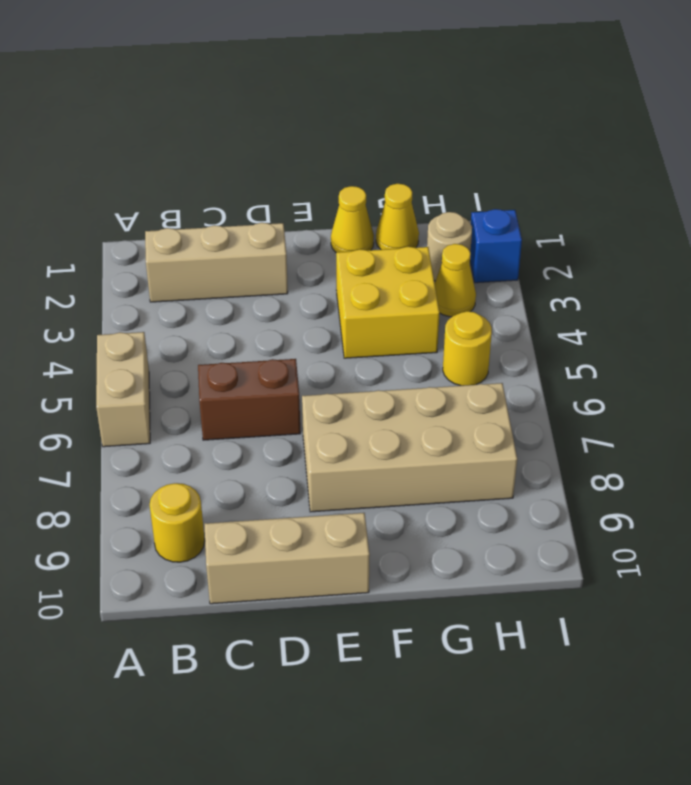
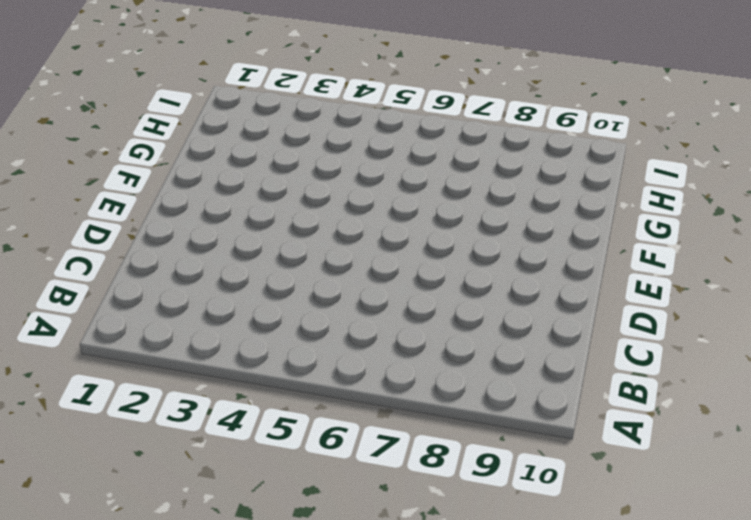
none -> tan 1x2 brick [96,332,150,447]
none -> tan 1x3 brick [145,223,288,302]
none -> yellow 1x1 round brick [150,483,205,562]

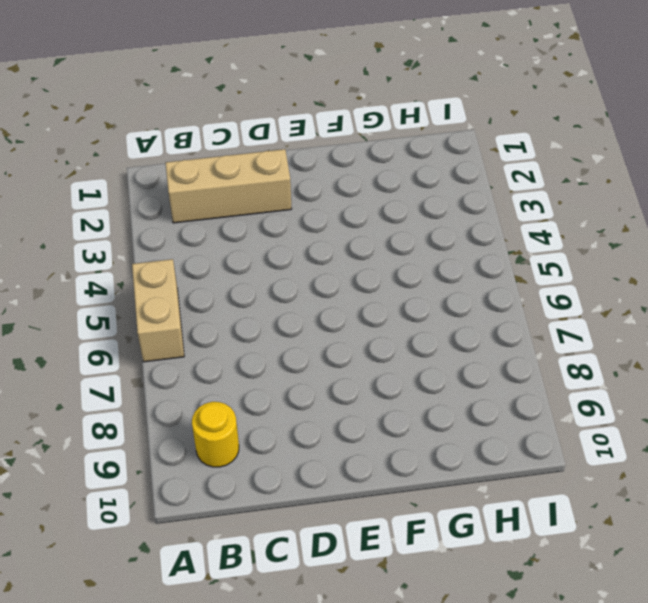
none -> brown 1x2 brick [198,359,300,440]
none -> tan 1x3 brick [205,513,370,604]
none -> tan 2x4 brick [302,383,517,512]

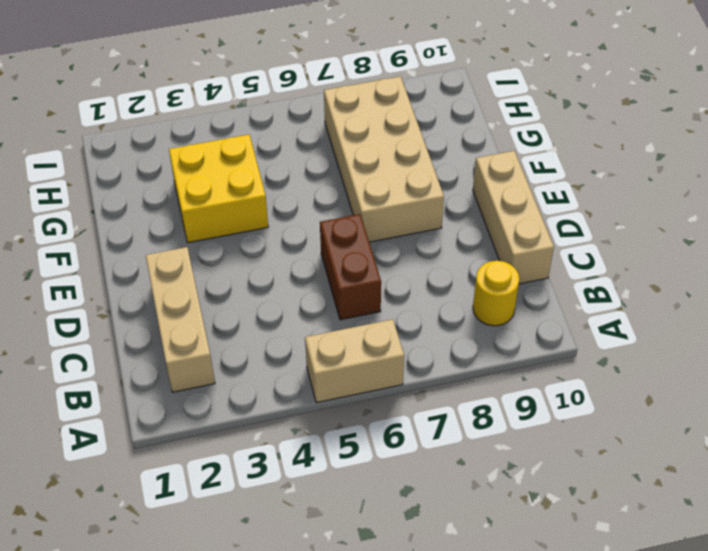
none -> yellow 1x1 cone [331,186,374,252]
none -> yellow 1x1 cone [376,184,419,250]
none -> tan 1x1 round brick [427,212,472,281]

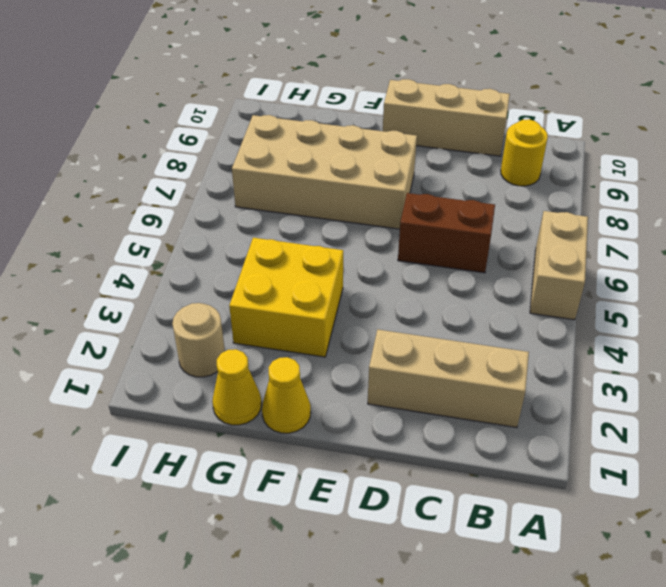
none -> yellow 1x1 cone [435,244,476,317]
none -> yellow 1x1 round brick [443,311,492,386]
none -> blue 1x1 brick [470,209,522,283]

